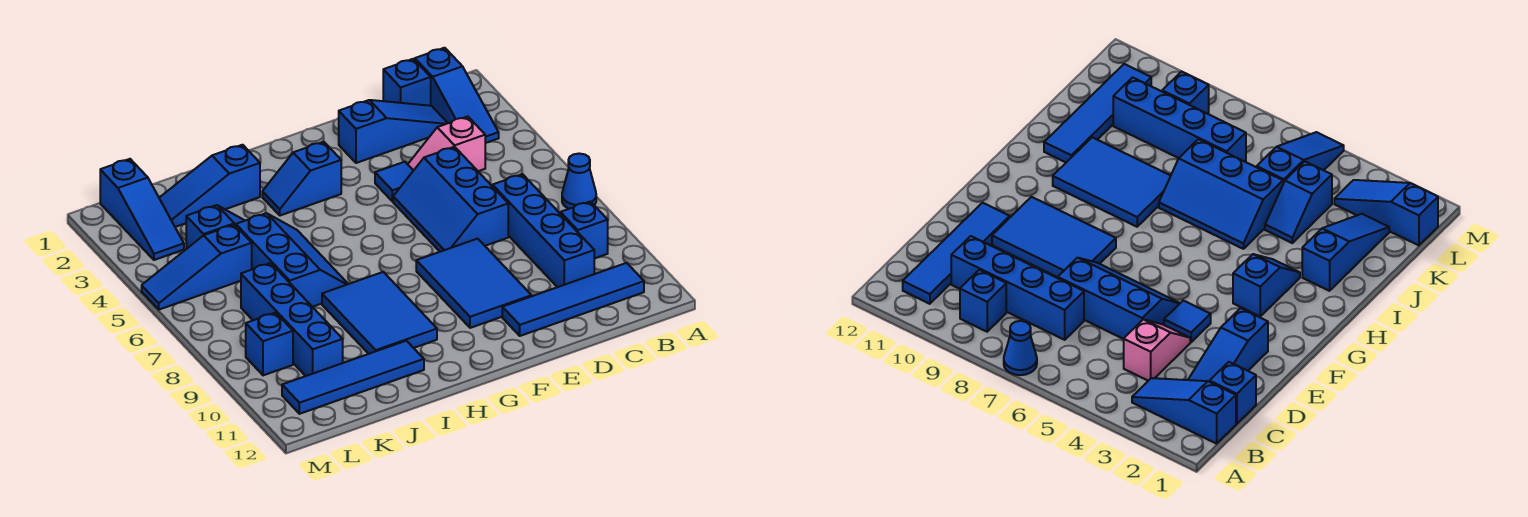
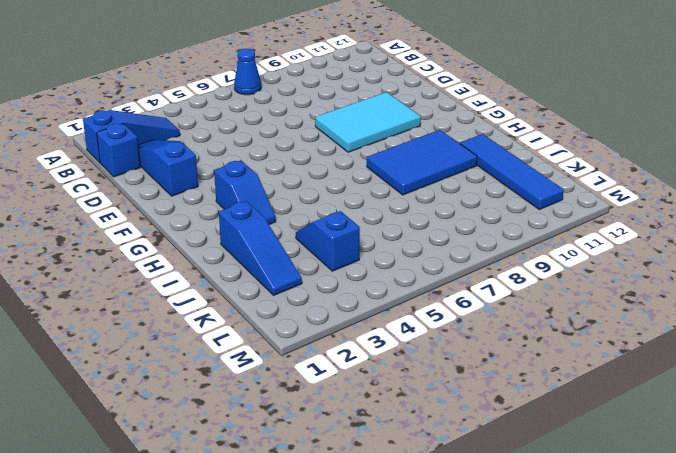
cyan 2x3 tile [315,92,421,152] -> blue 2x3 tile [416,239,532,328]
none -> blue 1x1 brick [560,201,608,258]
none -> blue 1x4 tile [502,263,644,336]
none -> pink 1x2 slope [408,117,485,171]

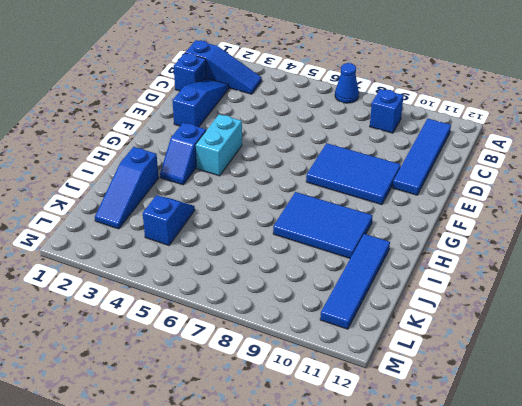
cyan 1x2 brick [196,114,242,176] -> none
none -> pink 1x2 slope [408,117,485,171]
none -> blue 1x4 brick [493,174,594,287]
none -> blue 2x3 slope [393,147,508,252]

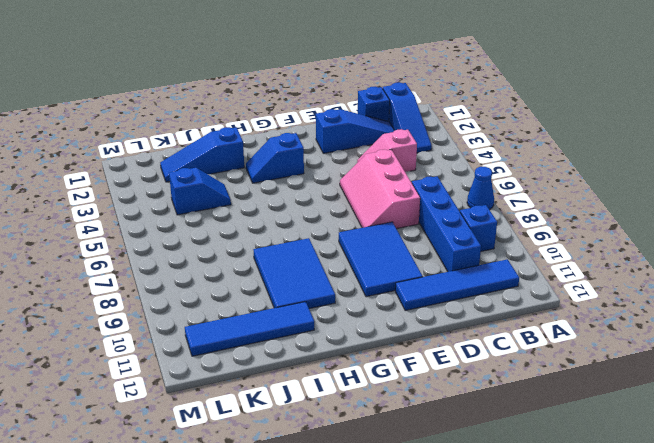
pink 2x3 slope [340,149,420,229] -> blue 2x3 slope [393,147,508,252]
none -> blue 1x1 tile [375,162,413,201]
none -> blue 2x3 slope [236,213,348,307]
none -> blue 1x3 slope [142,225,252,310]

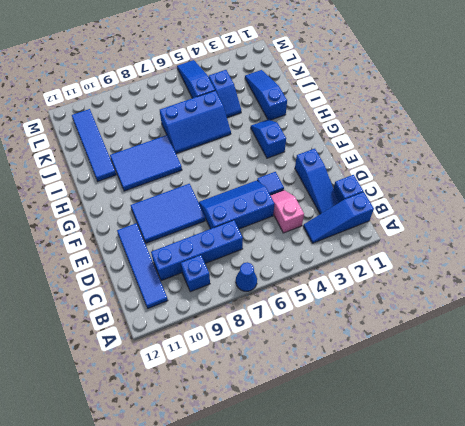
none -> blue 1x4 brick [241,263,343,376]
none -> blue 1x3 slope [100,159,184,260]
none -> blue 1x1 brick [246,313,293,375]

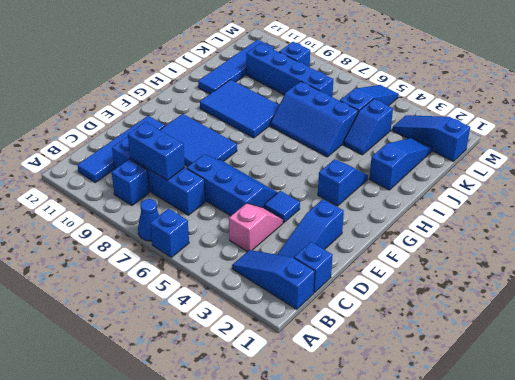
blue 1x1 brick [150,209,189,257] -> none
blue 1x2 brick [128,122,185,180] -> none

